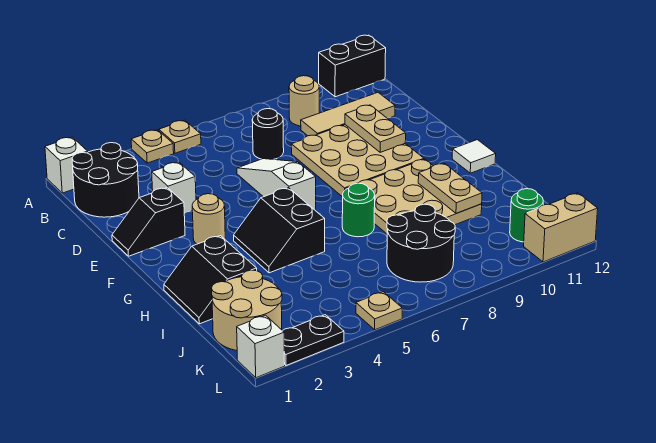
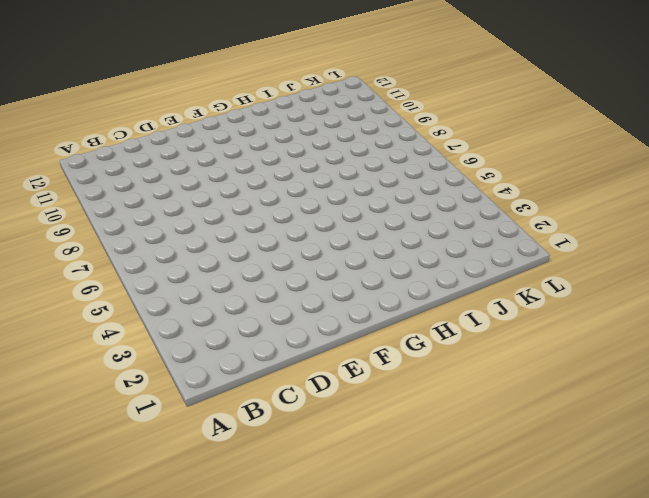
none -> white 1x1 brick [45,137,88,193]
none -> tan 1x1 plate [131,130,174,163]
none -> tan 1x1 plate [159,120,201,153]

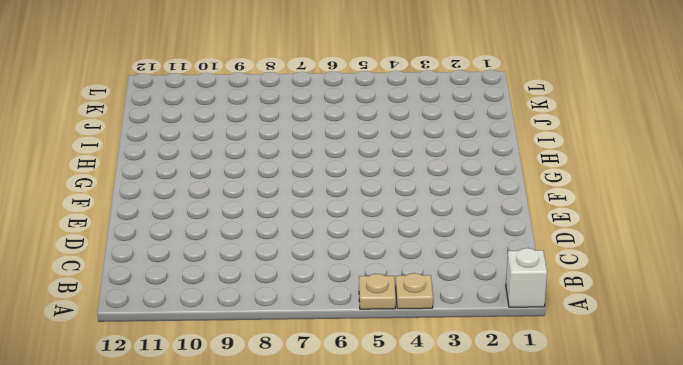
none -> black 1x2 brick [319,35,386,97]
none -> black 2x2 round brick [72,143,139,217]
none -> tan 1x1 round brick [289,76,319,126]

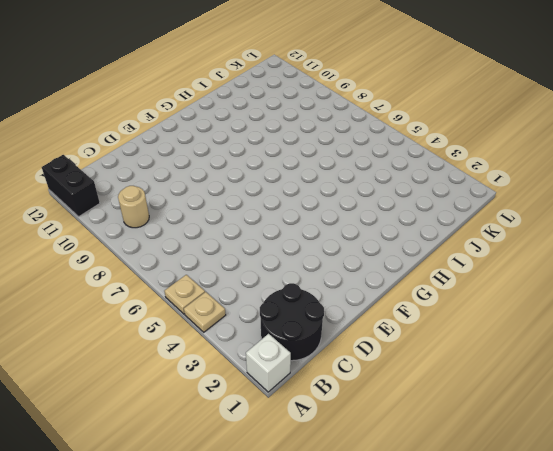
none -> black 1x1 round brick [252,109,284,159]
none -> tan 1x3 tile [301,93,395,136]
none -> white 1x1 brick [152,162,196,213]

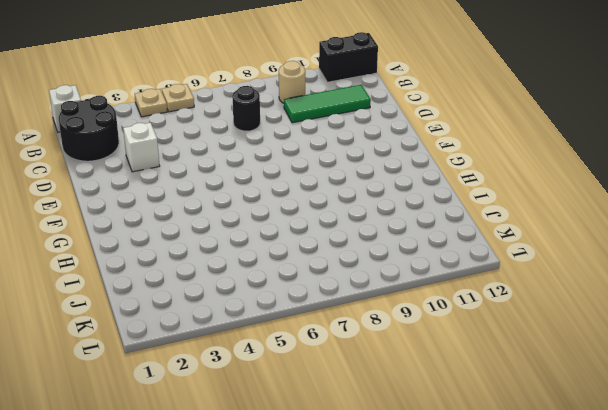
green 1x3 tile [284,85,371,123] -> tan 1x3 tile [301,93,395,136]
none -> white 1x3 slope [237,159,316,210]
none -> tan 3x3 plate [291,125,424,197]
none -> black 1x2 slope [112,188,185,256]

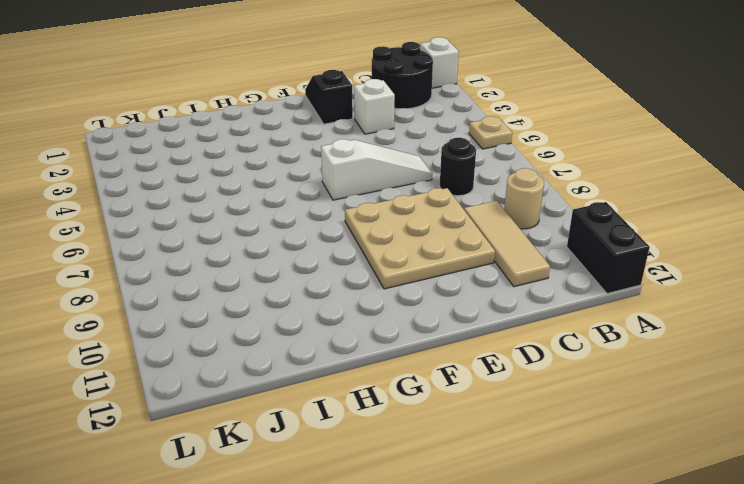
none -> tan 1x1 plate [131,130,174,163]
none -> tan 1x1 round brick [192,194,225,244]
none -> black 2x2 slope [234,188,325,273]

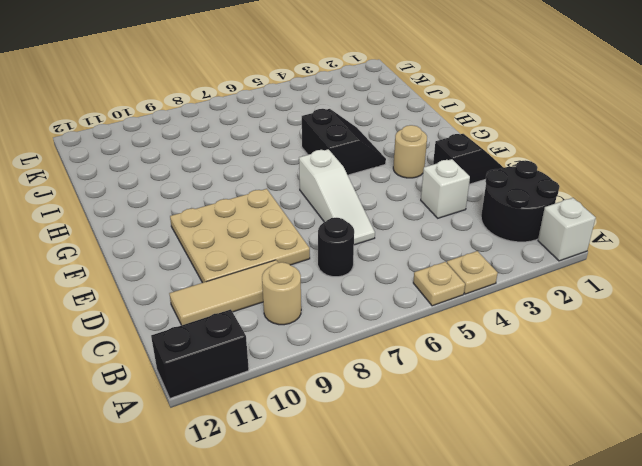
none -> tan 3x3 plate [345,159,482,234]
none -> white 1x1 tile [452,140,496,173]
none -> black 2x2 slope [164,236,257,324]

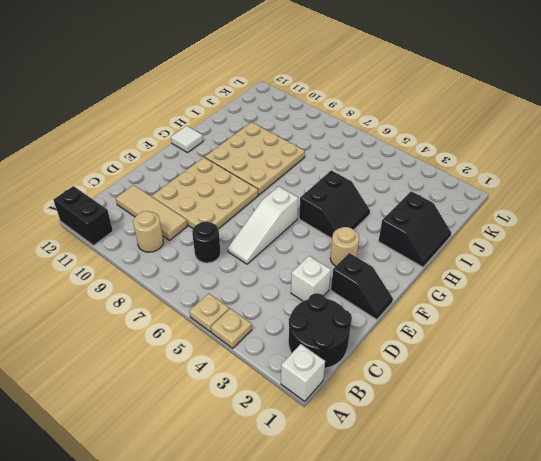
none -> green 1x1 round brick [342,183,375,237]
none -> tan 2x2 round brick [211,270,282,350]
none -> black 2x2 round brick [387,204,455,282]

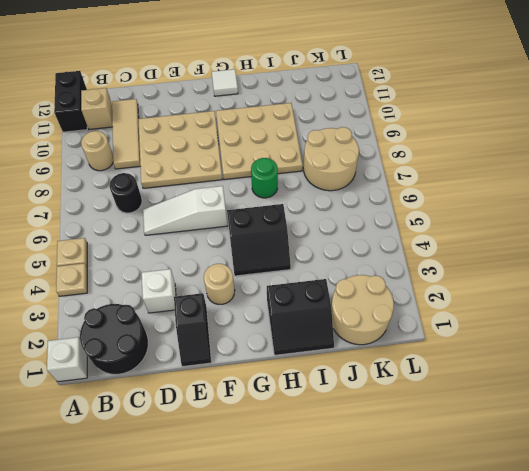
tan 1x1 brick [81,88,113,129] -> none
tan 2x2 round brick [303,127,359,191] -> black 2x2 round brick [387,204,455,282]
none -> green 1x1 round brick [510,189,543,242]
none -> white 1x1 brick [237,315,285,378]
none -> black 1x2 plate [283,315,344,366]

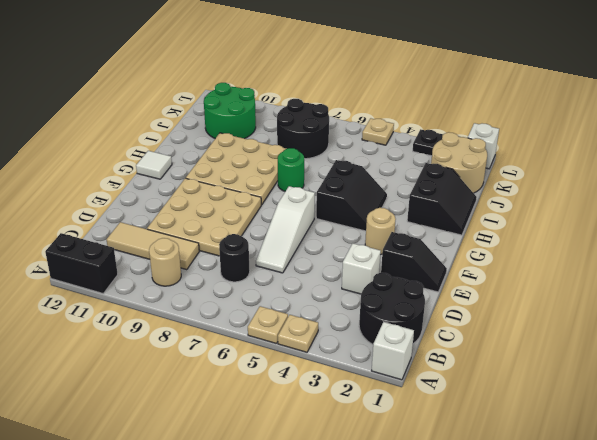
green 2x2 round brick [204,83,256,139] -> green 1x1 round brick [510,189,543,242]
none -> tan 1x2 brick [524,193,598,262]
none -> tan 1x2 plate [345,105,406,152]
none -> tan 1x2 plate [418,163,482,213]

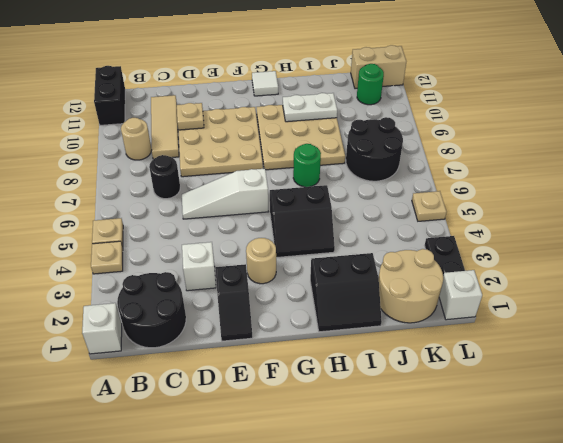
tan 1x1 plate [177,103,204,130] -> tan 1x2 plate [345,105,406,152]
white 1x2 plate [283,93,337,122] -> tan 1x2 plate [418,163,482,213]
tan 1x2 brick [351,45,406,89] -> tan 1x2 brick turned to [524,193,598,262]

